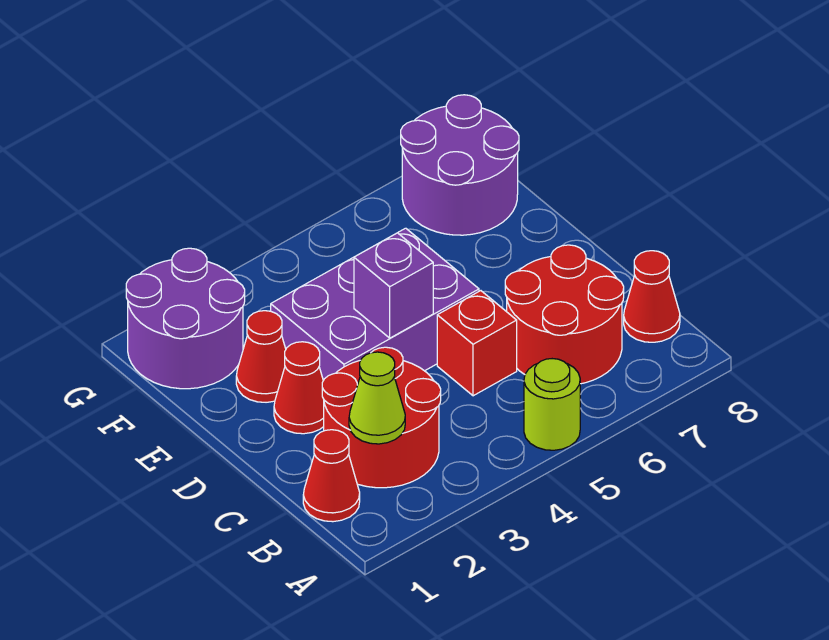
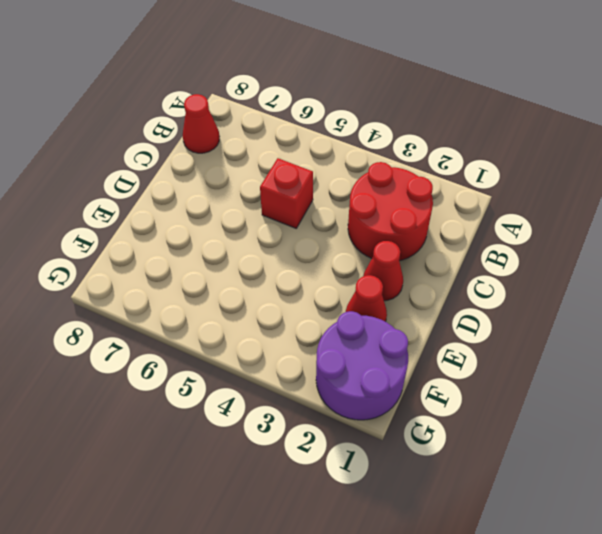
none -> lime 1x1 round brick [524,359,580,450]
none -> red 1x1 cone [303,430,360,522]
none -> red 2x2 round brick [505,245,624,384]

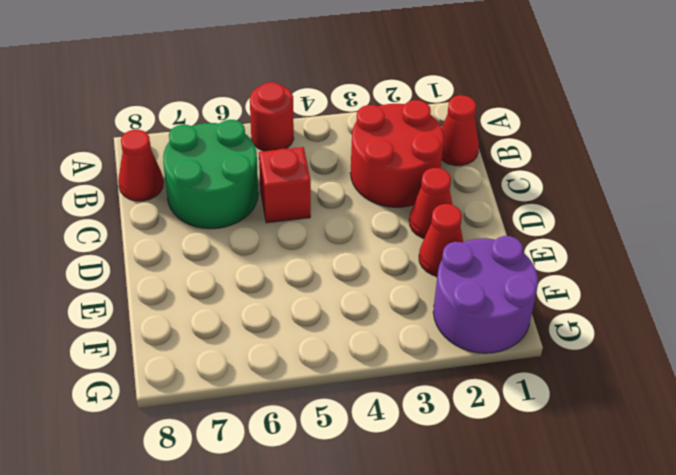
red 1x1 round brick [250,82,294,151] -> lime 1x1 round brick [524,359,580,450]
green 2x2 round brick [163,120,258,229] -> red 2x2 round brick [505,245,624,384]
none -> purple 2x3 brick [271,228,479,380]
none -> purple 2x2 round brick [401,95,519,235]
none -> lime 1x1 cone [349,352,405,444]

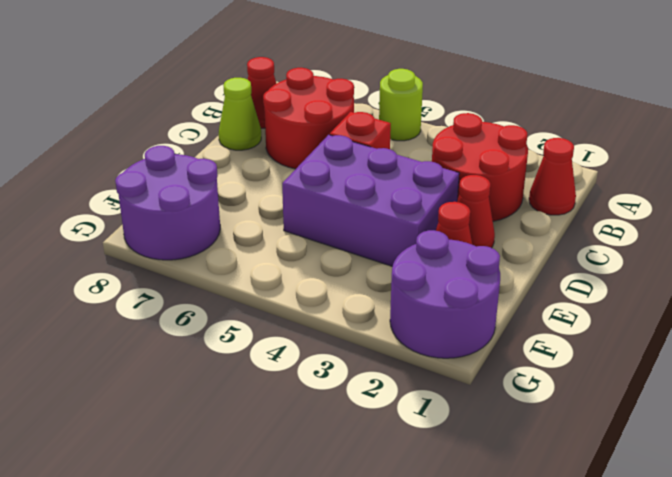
lime 1x1 cone [219,78,261,150] -> lime 1x1 cone moved to [349,352,405,444]
none -> purple 1x1 brick [354,233,433,338]

